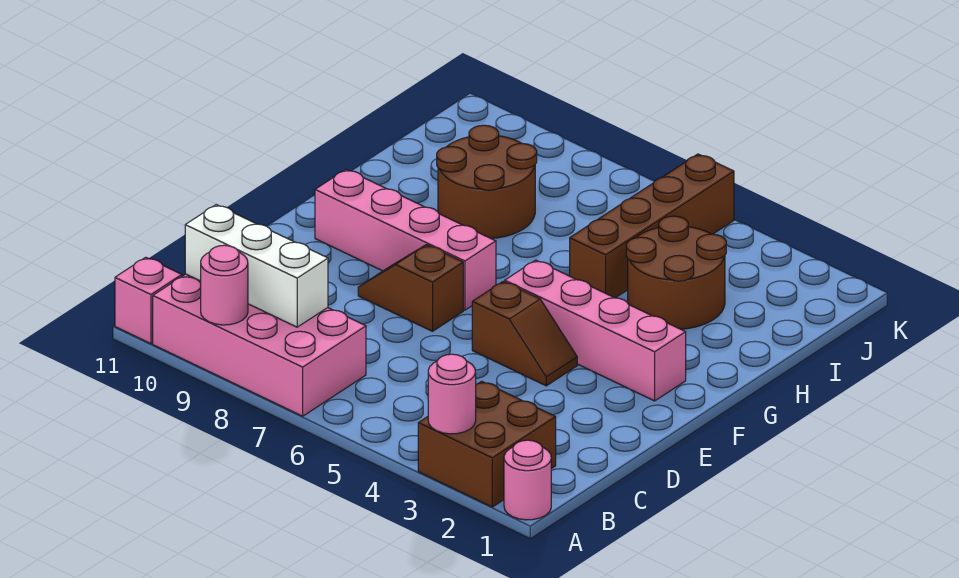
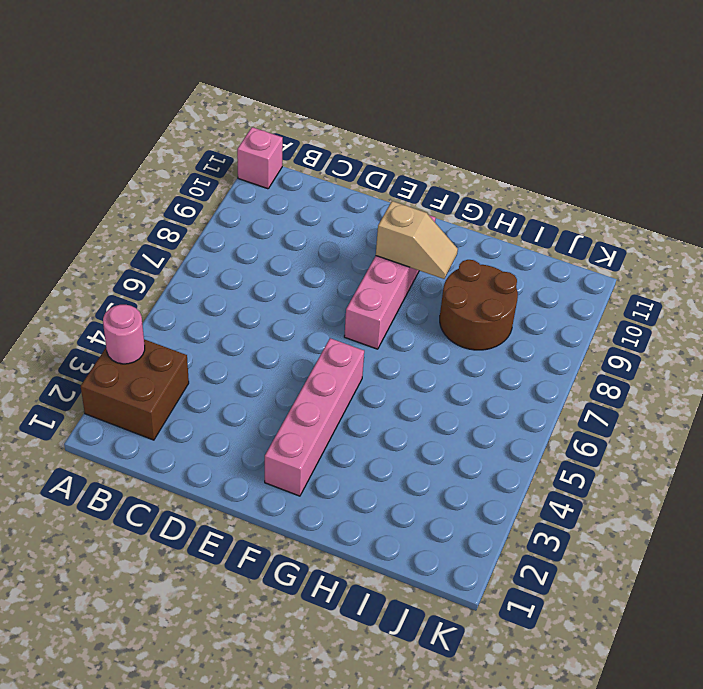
tan 1x2 slope [376,201,458,279] -> none
none -> pink 1x1 round brick [504,440,551,520]
none -> pink 2x4 brick [153,274,366,416]
none -> brown 1x2 slope [472,281,577,386]

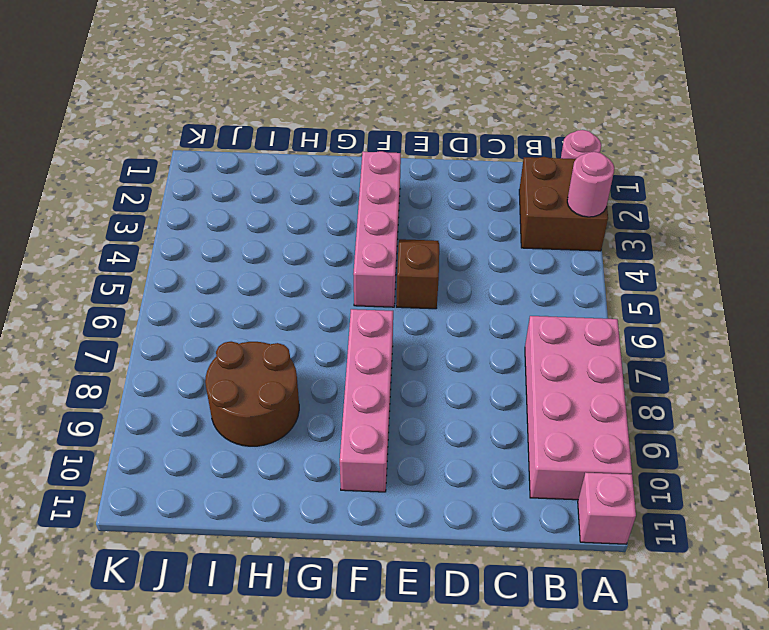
none -> brown 1x2 slope [358,245,463,331]
none -> brown 2x2 round brick [626,216,726,329]
none -> brown 1x4 brick [570,154,734,298]

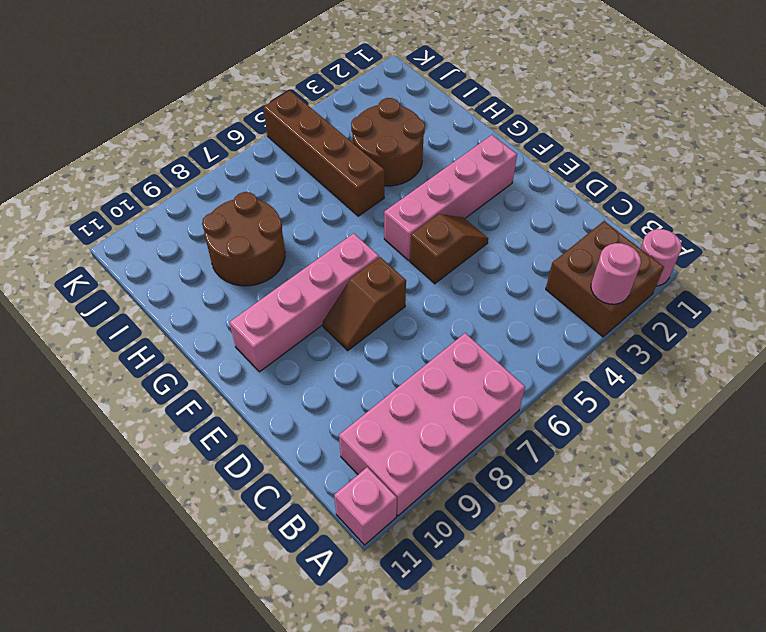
none -> pink 1x1 round brick [201,245,248,325]
none -> white 1x3 brick [185,205,328,327]

